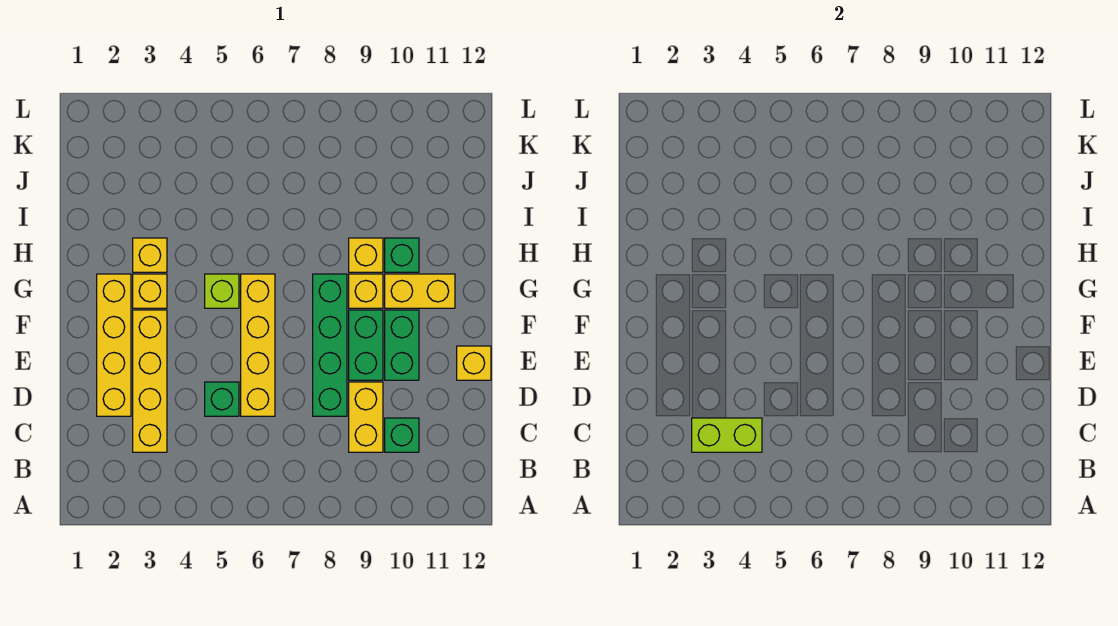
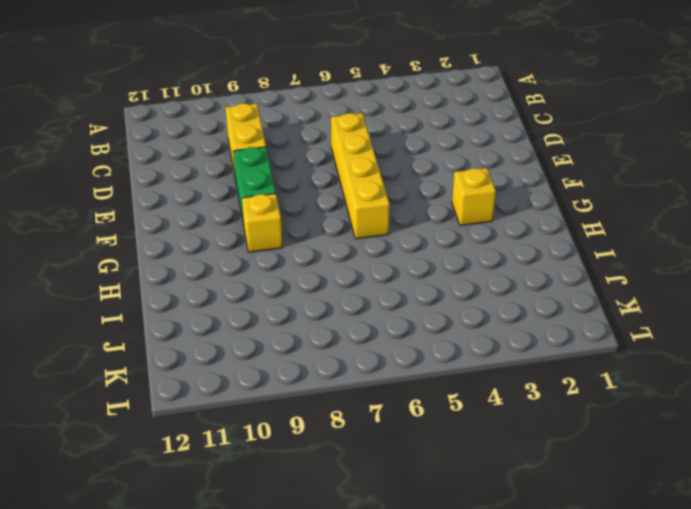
none -> yellow 1x4 brick [133,310,167,452]
none -> green 1x1 brick [385,418,419,452]
none -> yellow 1x4 brick [97,274,131,416]

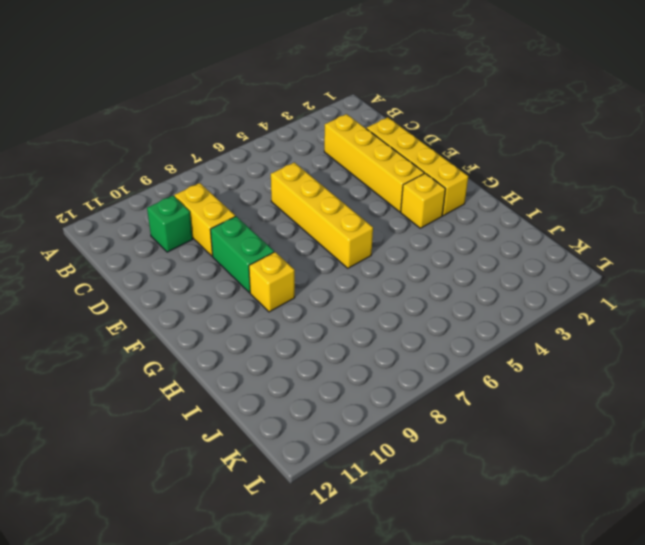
none -> green 1x1 brick [205,382,239,416]
none -> green 1x4 brick [313,274,347,416]
none -> green 1x2 brick [385,310,419,380]

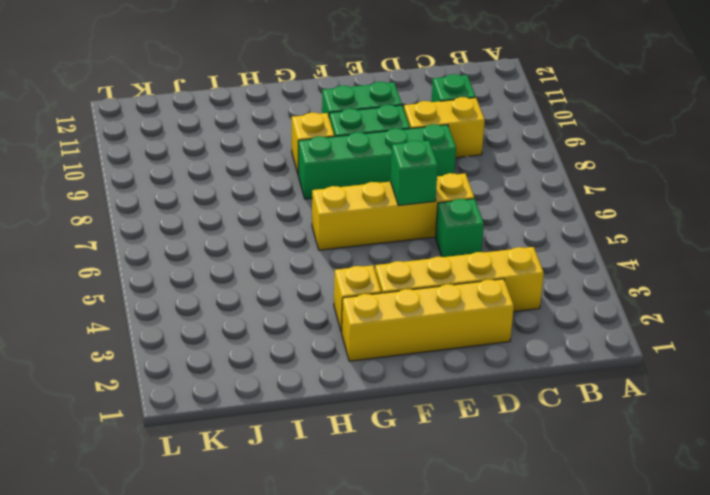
green 1x1 brick [390,140,438,205] -> green 1x1 brick moved to [385,238,419,272]
none -> yellow 1x1 brick [457,346,491,380]
none -> lime 1x1 brick [205,274,239,308]
none -> yellow 1x2 brick [385,274,455,308]

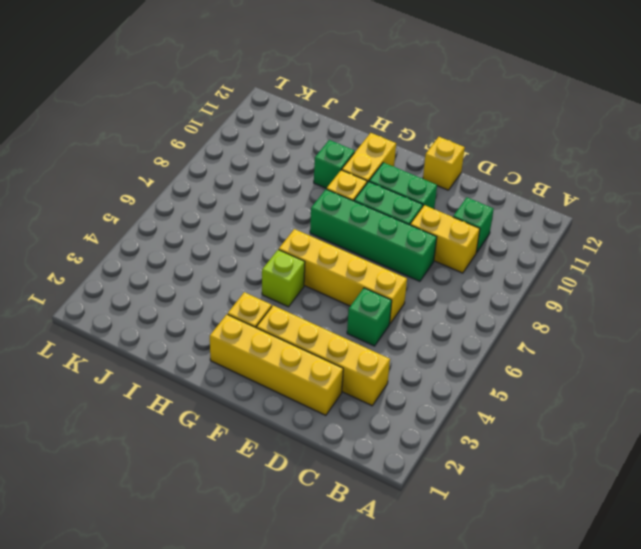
none -> yellow 1x1 brick [133,238,167,272]
none -> yellow 1x1 brick [349,238,383,272]
none -> lime 1x2 brick [692,418,762,452]

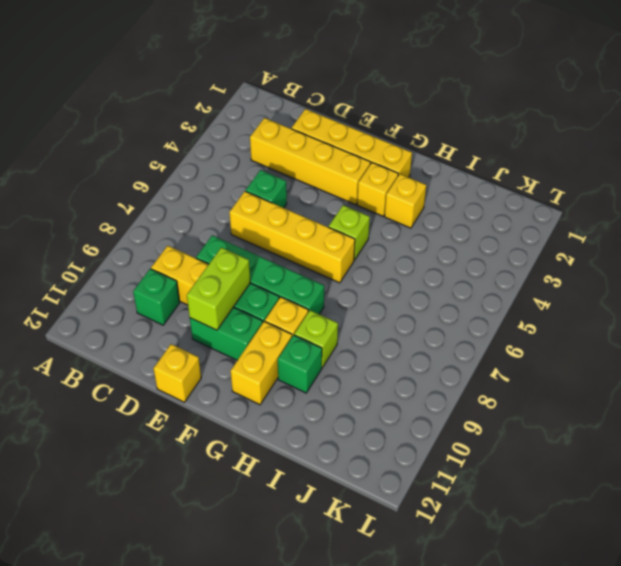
lime 1x2 brick [187,247,250,330] -> lime 1x2 brick moved to [692,418,762,452]
lime 1x1 brick [294,310,338,368] -> yellow 1x1 brick [349,238,383,272]

